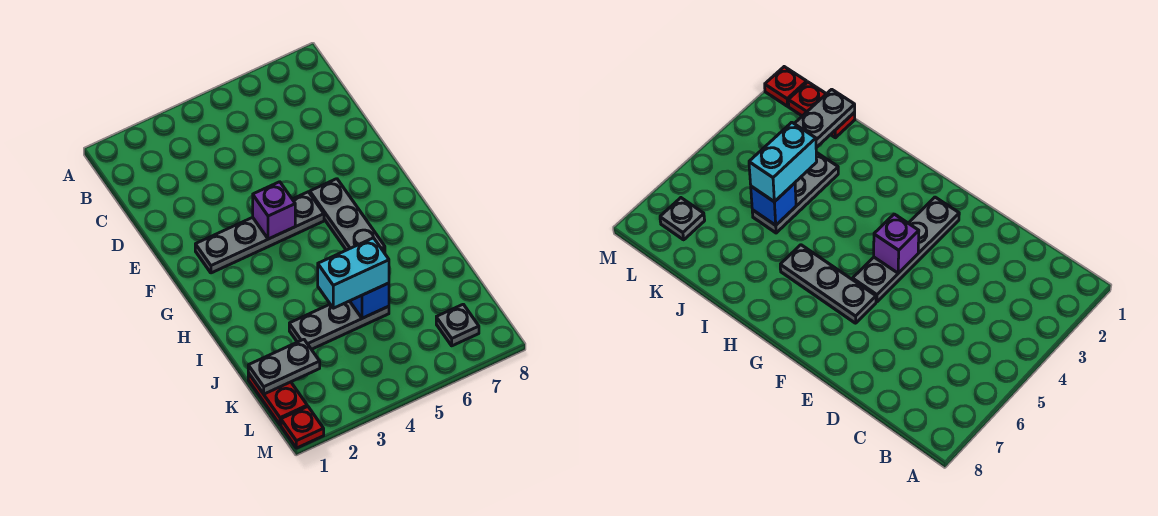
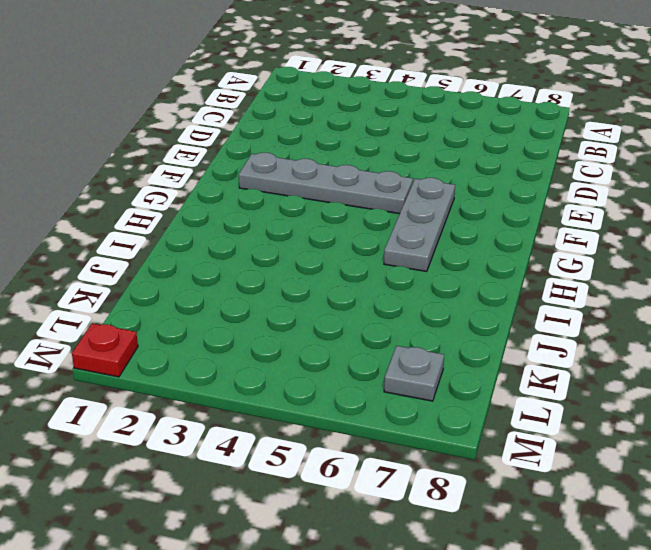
none -> grey 1x3 plate [289,301,389,349]
none -> red 1x2 plate [248,373,307,425]

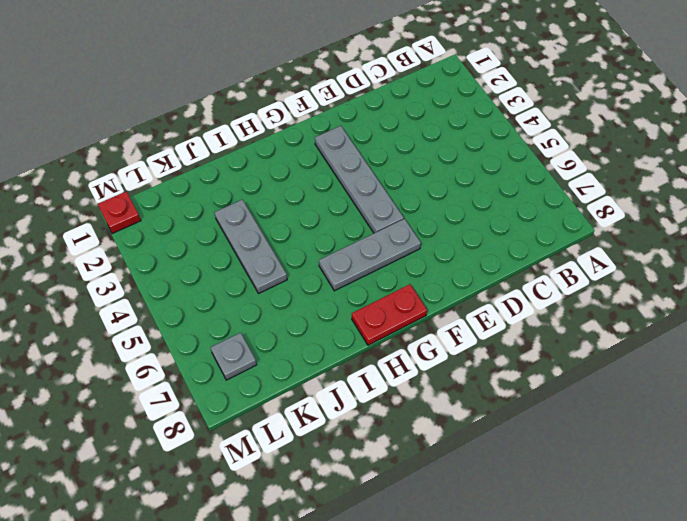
red 1x2 plate [352,284,427,345] -> red 1x2 plate moved to [248,373,307,425]
none -> purple 1x1 brick [253,182,295,239]
none -> blue 1x1 brick [350,283,389,318]

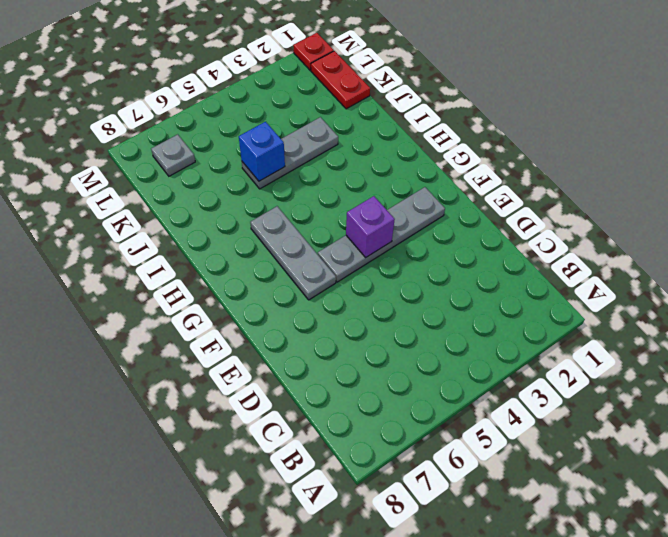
none -> grey 1x2 plate [248,339,320,394]
none -> cyan 1x2 brick [318,238,389,308]

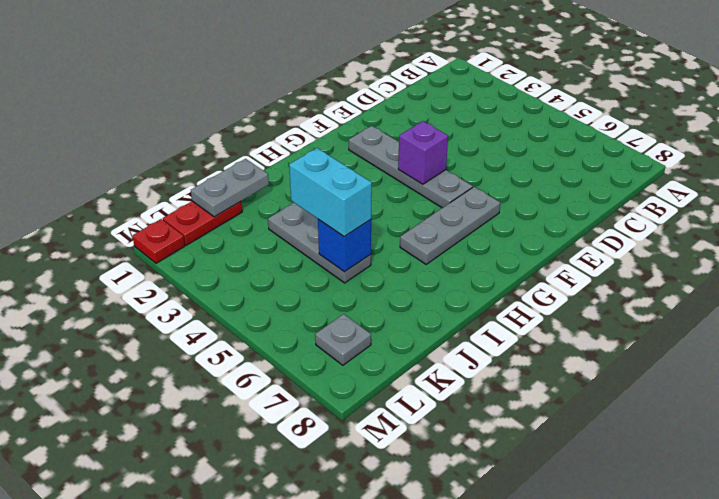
grey 1x2 plate [191,159,269,217] -> grey 1x2 plate turned to [248,339,320,394]

